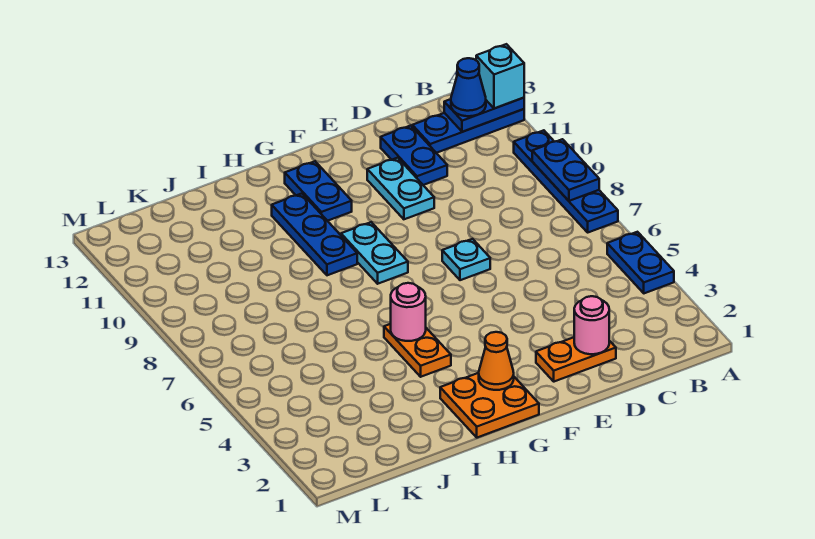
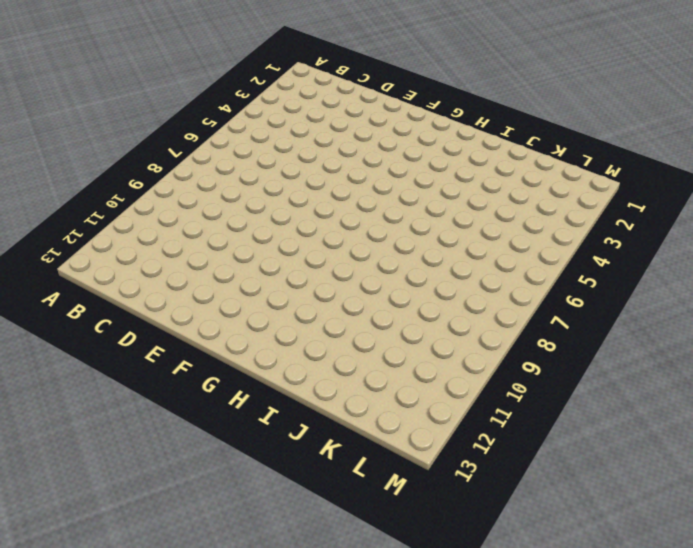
none -> blue 1x2 plate [607,232,674,293]
none -> blue 1x4 plate [514,130,618,232]
none -> blue 1x3 plate [412,109,524,153]

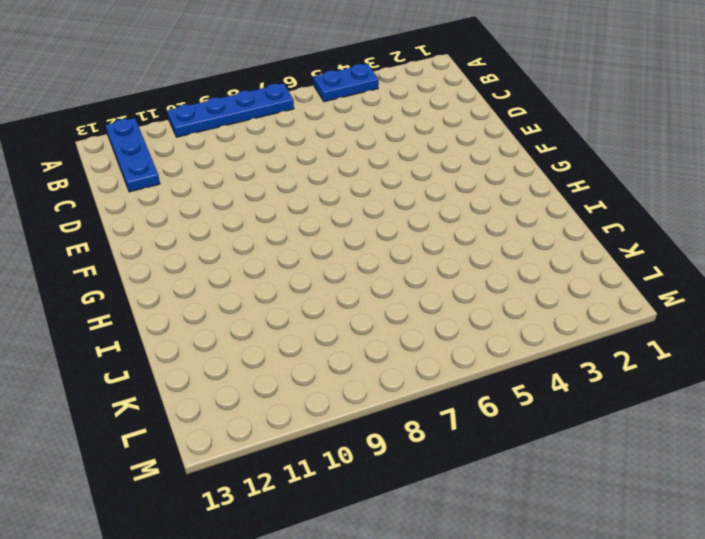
none -> orange 1x2 plate [536,337,616,382]
none -> blue 1x2 plate [381,126,447,185]
none -> cyan 1x1 plate [442,239,490,280]

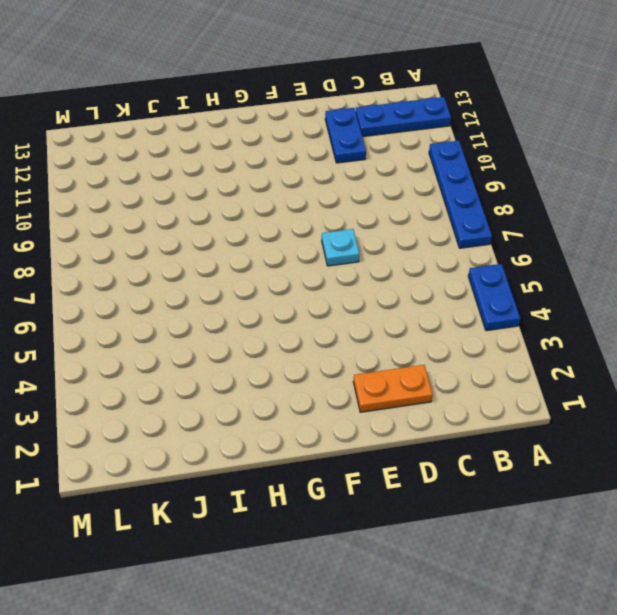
none -> cyan 1x2 plate [367,158,434,219]
none -> orange 2x2 plate [440,373,539,438]
none -> cyan 1x2 plate [341,222,408,284]

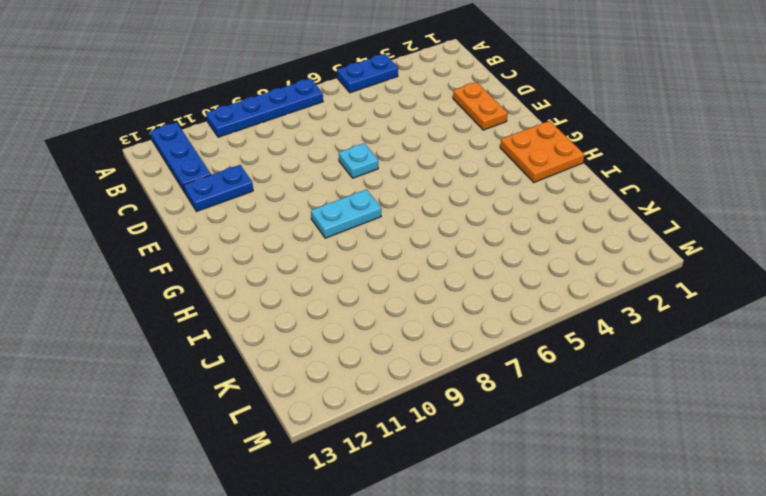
none -> cyan 1x2 plate [367,158,434,219]
none -> blue 1x2 plate [285,161,352,221]
none -> orange 1x2 plate [384,324,451,377]

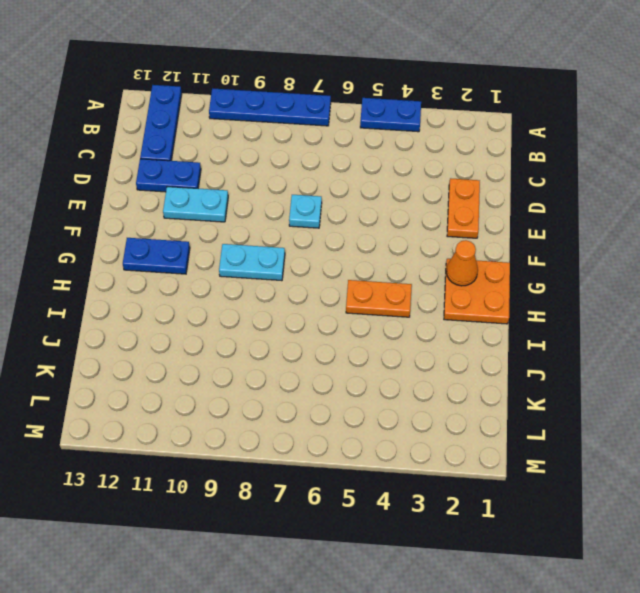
none -> blue 1x3 plate [272,194,357,275]
none -> blue 1x2 plate [532,139,599,201]
none -> blue 1x2 plate [444,98,524,132]

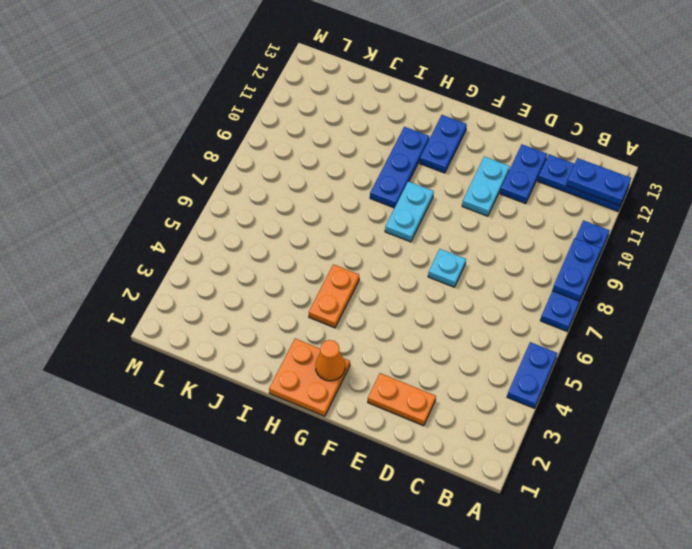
none -> pink 1x1 round brick [574,296,609,354]
none -> pink 1x1 round brick [391,283,426,341]
none -> cyan 1x1 brick [476,44,524,109]

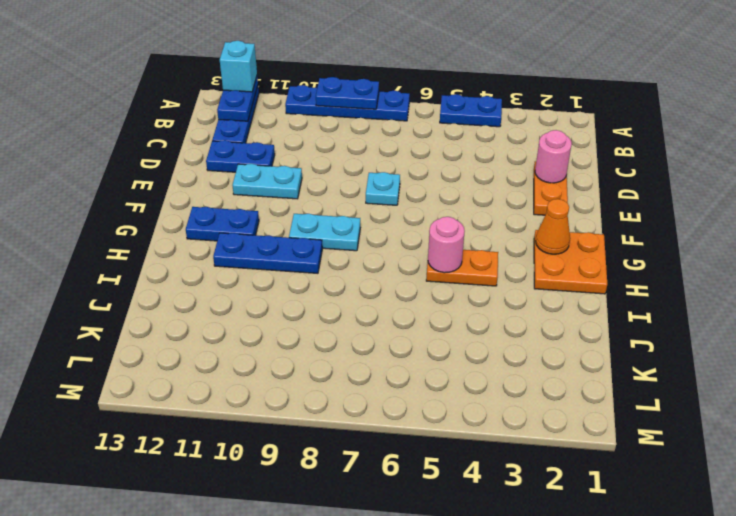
none -> blue 1x1 cone [451,58,486,116]

